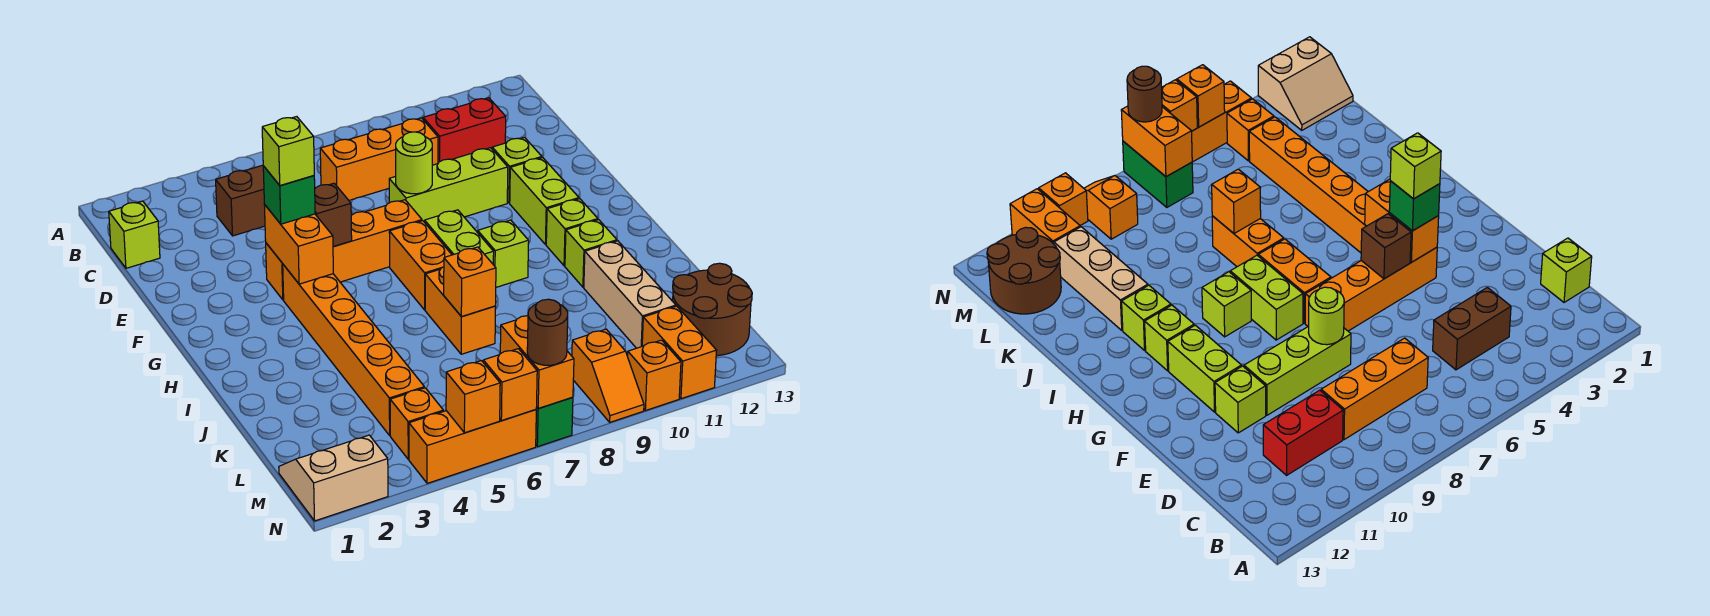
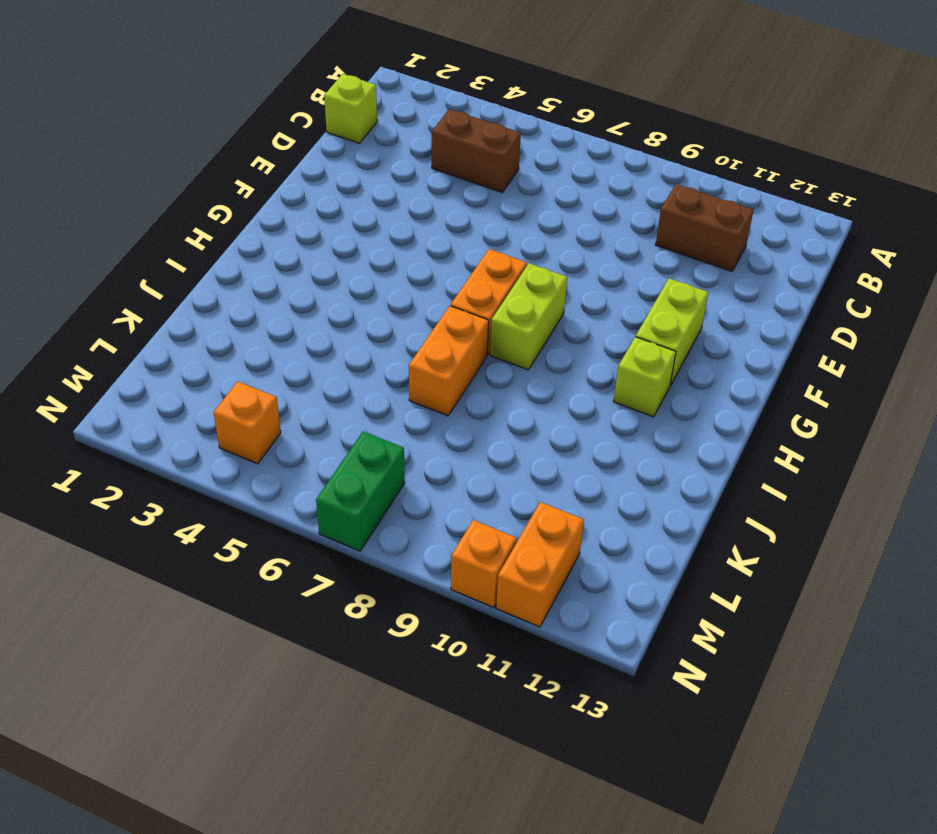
brown 1x2 brick [656,184,754,271] -> red 1x2 brick [423,98,506,163]
none -> orange 1x3 brick [320,118,438,200]
none -> lime 1x3 brick [389,148,508,222]
none -> lime 1x1 brick [492,137,542,203]
none -> orange 1x4 brick [266,200,422,300]

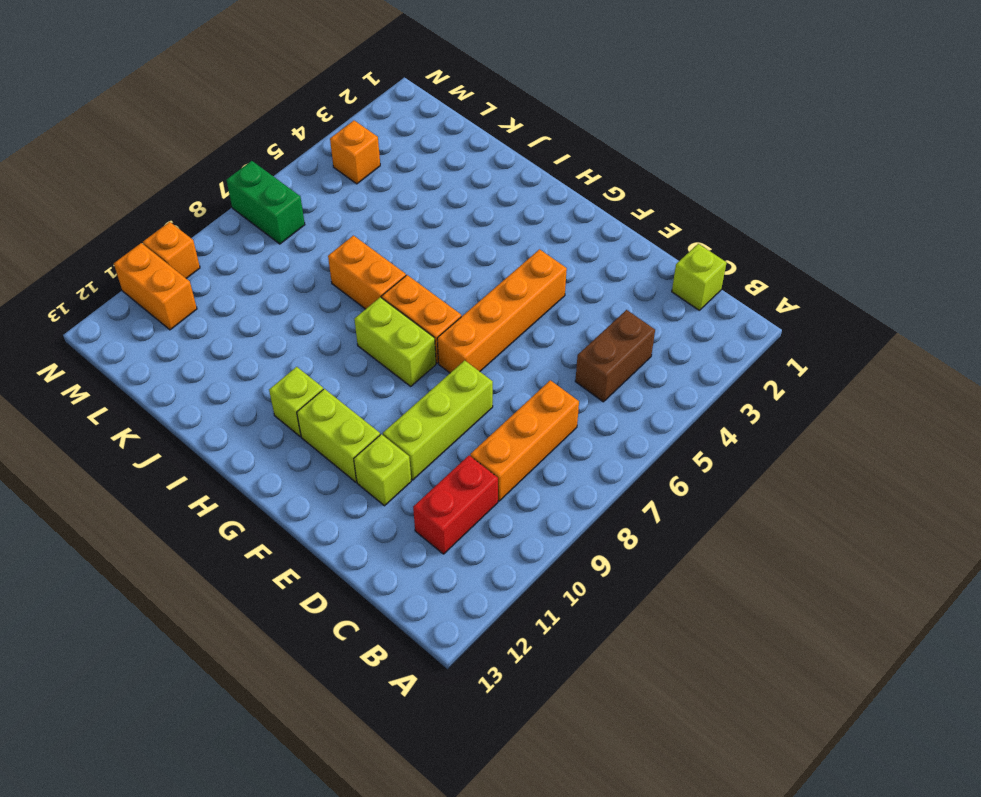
none -> orange 1x6 brick [283,265,424,435]
none -> lime 1x1 brick [478,220,529,287]
none -> lime 1x1 brick [565,220,617,287]
none -> tan 1x3 brick [584,241,676,348]

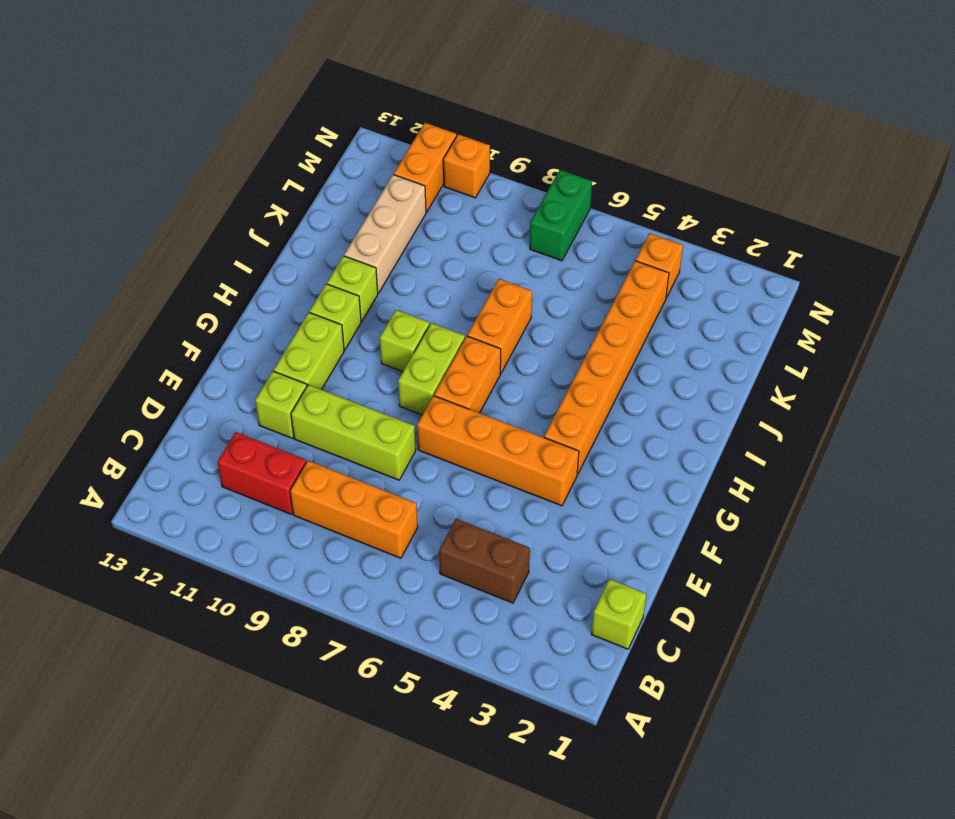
none -> brown 2x2 round brick [673,263,752,356]
none -> tan 2x2 slope [279,435,388,521]
none -> orange 1x2 slope [572,329,644,422]
none -> orange 1x3 brick [409,409,536,483]

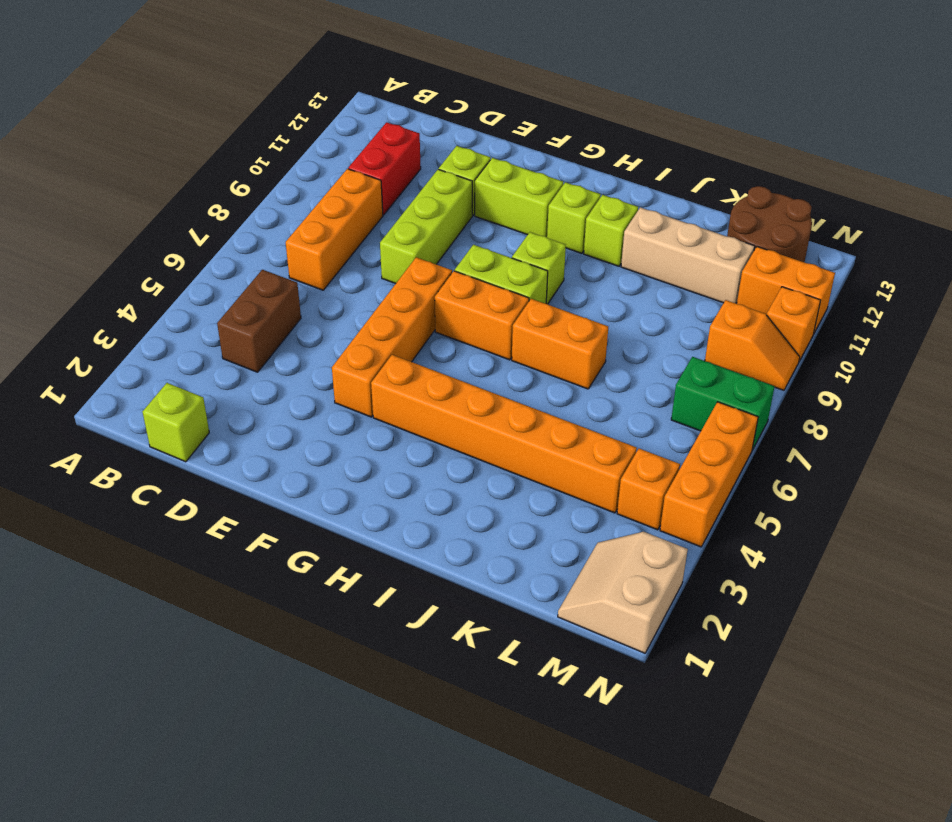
none -> lime 1x1 round brick [396,132,432,194]
none -> orange 1x2 brick [264,205,333,284]
none -> brown 1x1 brick [315,183,352,247]
none -> orange 1x1 brick [444,247,496,317]

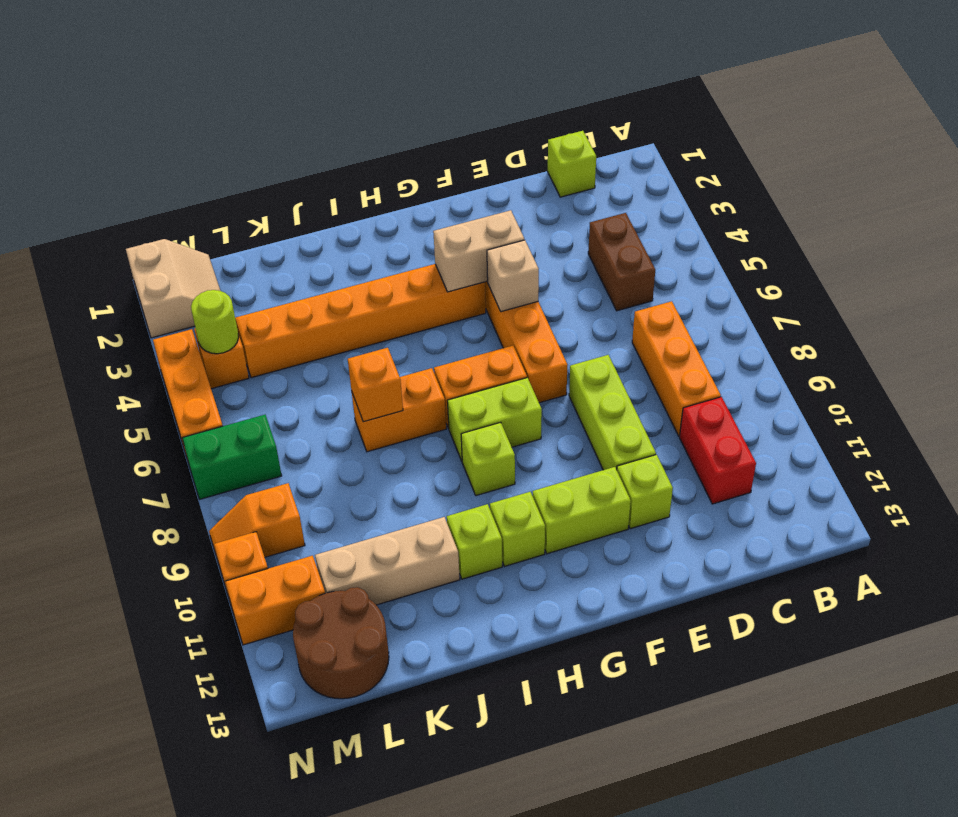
tan 1x2 brick [433,210,524,292] -> orange 1x2 brick [264,205,333,284]
tan 1x1 brick [487,240,539,312] -> brown 1x1 brick [315,183,352,247]
lime 1x1 round brick [191,290,239,354] -> lime 1x1 round brick moved to [396,132,432,194]
none -> orange 1x2 brick [500,316,574,408]
none -> orange 1x1 brick [446,361,500,433]
none -> orange 1x1 brick [483,349,537,421]
none -> green 1x1 brick [263,166,315,224]

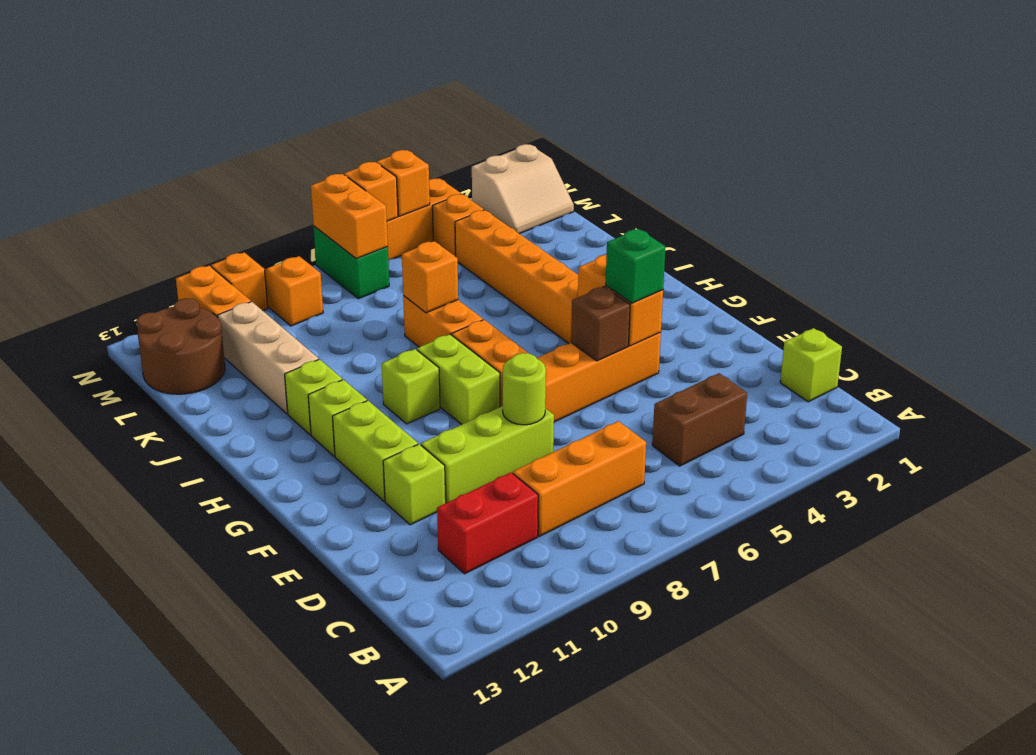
none -> brown 1x1 round brick [527,299,568,365]
none -> lime 1x1 brick [262,117,314,185]

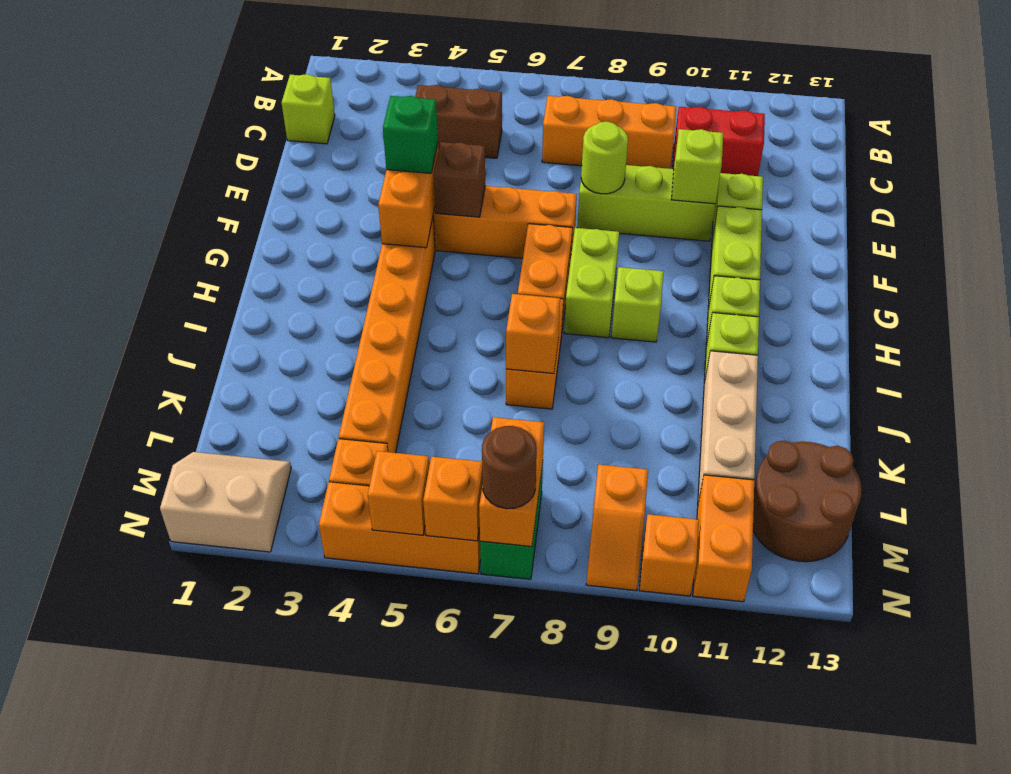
lime 1x1 brick [672,129,723,204] -> lime 1x1 brick moved to [262,117,314,185]

